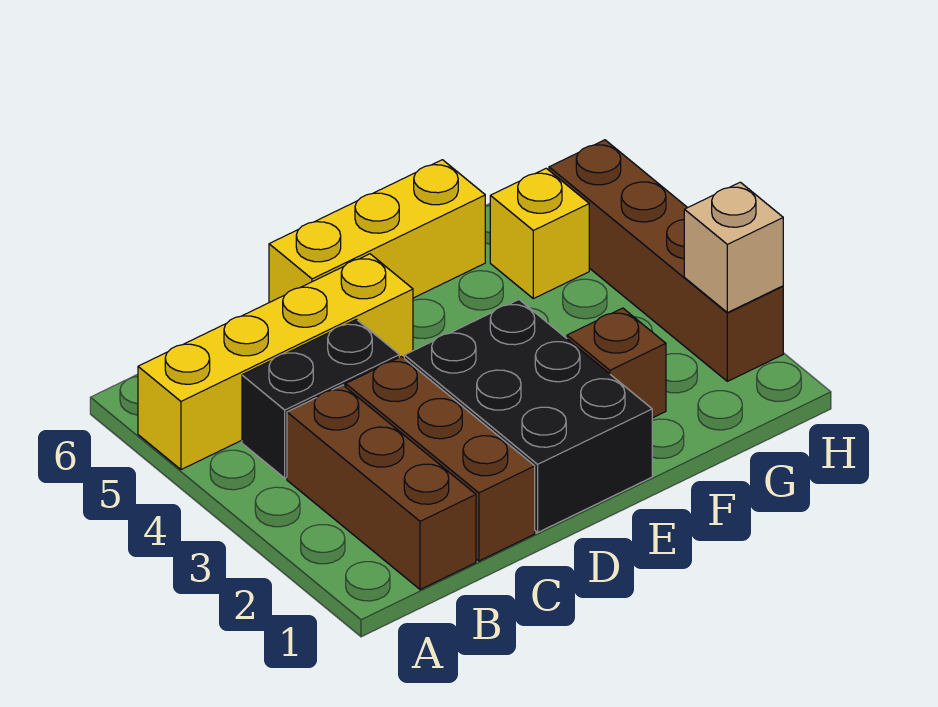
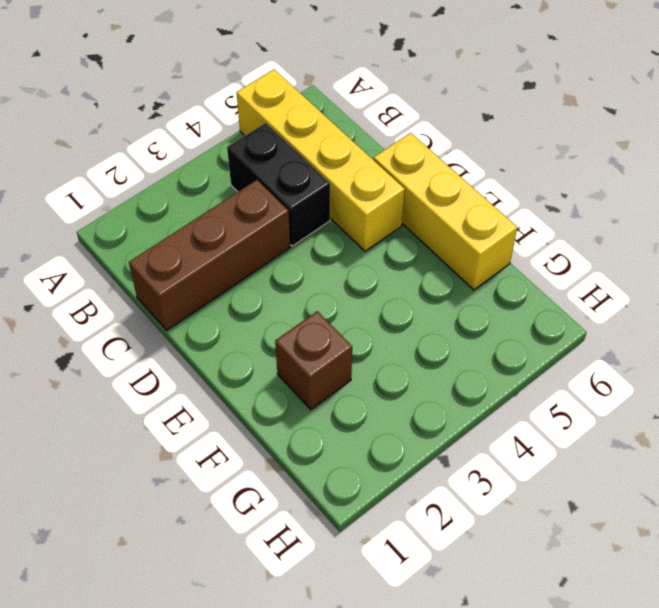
none -> brown 1x3 brick [287,385,476,590]
none -> black 2x3 brick [404,300,652,532]

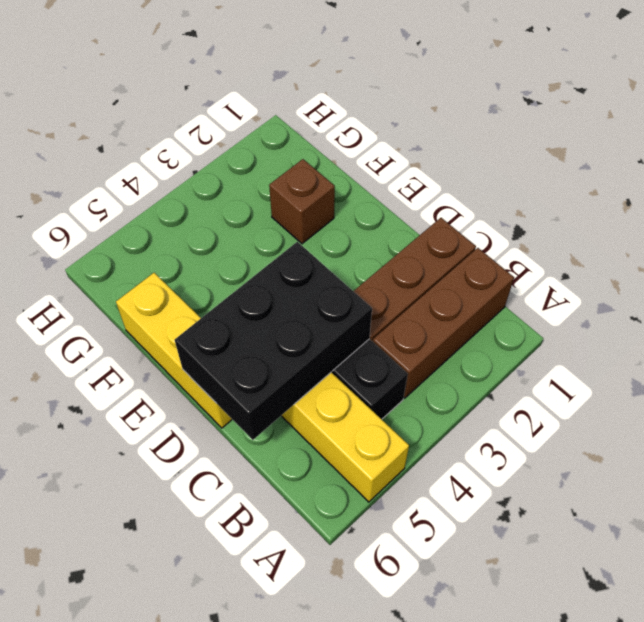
black 2x3 brick [175,242,372,440] -> black 2x3 brick moved to [404,300,652,532]
none -> yellow 1x1 brick [490,168,589,299]
none -> brown 1x4 brick [549,140,783,381]

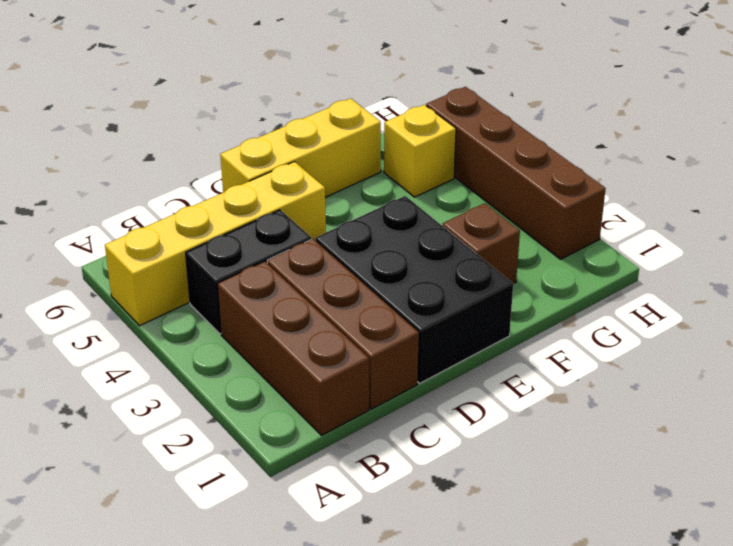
none -> tan 1x1 brick [684,182,783,313]

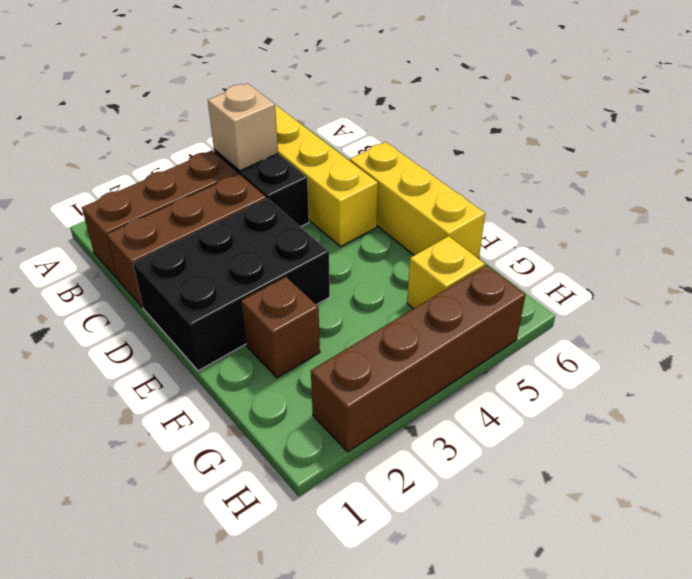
tan 1x1 brick [208,83,278,171] -> tan 1x1 brick moved to [684,182,783,313]

